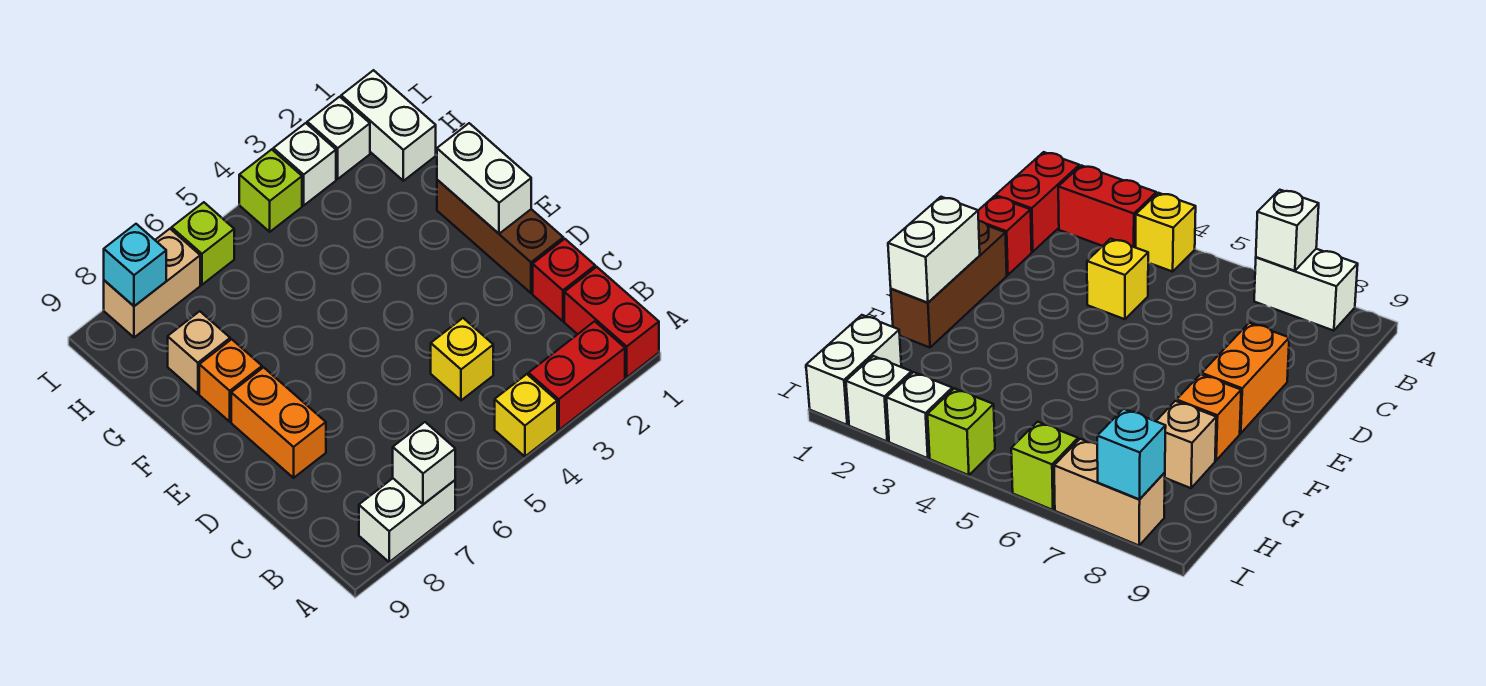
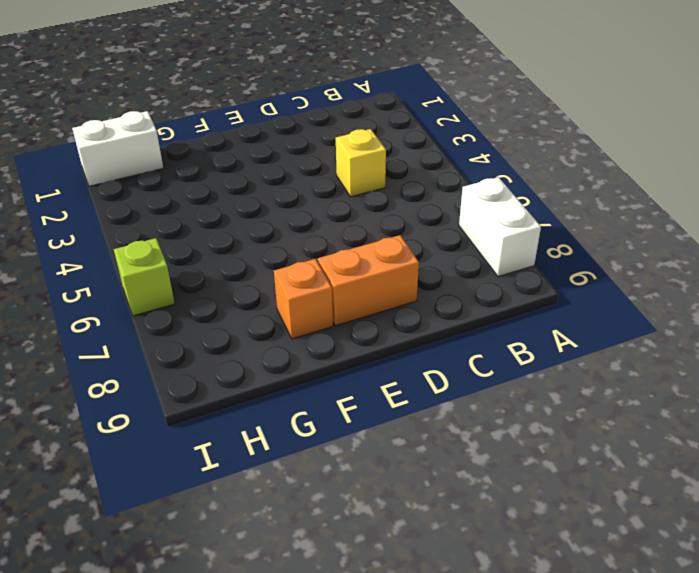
none -> red 1x2 brick [564,267,659,377]
none -> red 1x2 brick [528,321,625,430]
none -> yellow 1x1 brick [495,374,557,456]

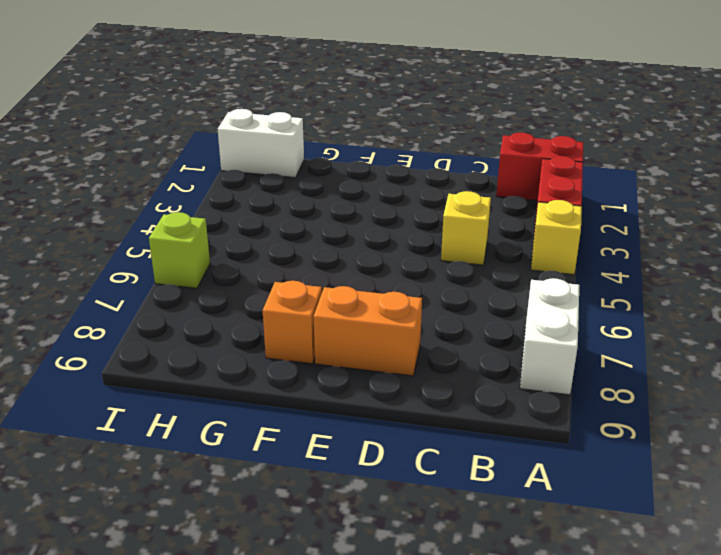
none -> red 1x1 brick [533,239,595,321]
none -> brown 1x3 brick [437,180,563,293]
none -> tan 1x1 brick [168,311,230,394]

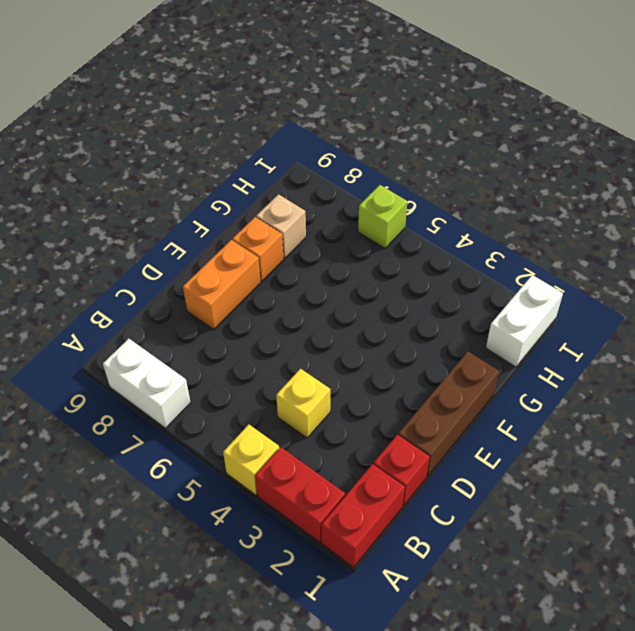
none -> white 1x1 brick [307,97,370,179]
none -> white 1x1 brick [273,123,336,205]
none -> lime 1x1 brick [239,149,302,232]

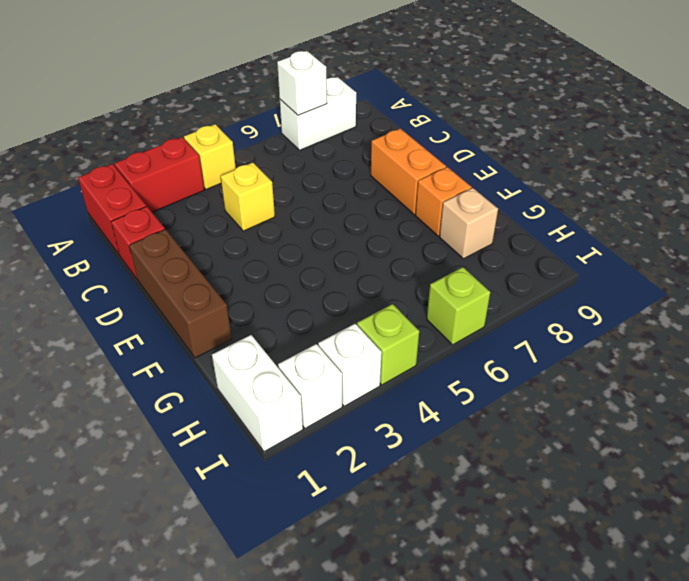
none -> tan 1x2 brick [104,229,200,337]
none -> white 1x2 brick [437,123,531,234]
none -> cyan 1x1 brick [104,224,166,306]

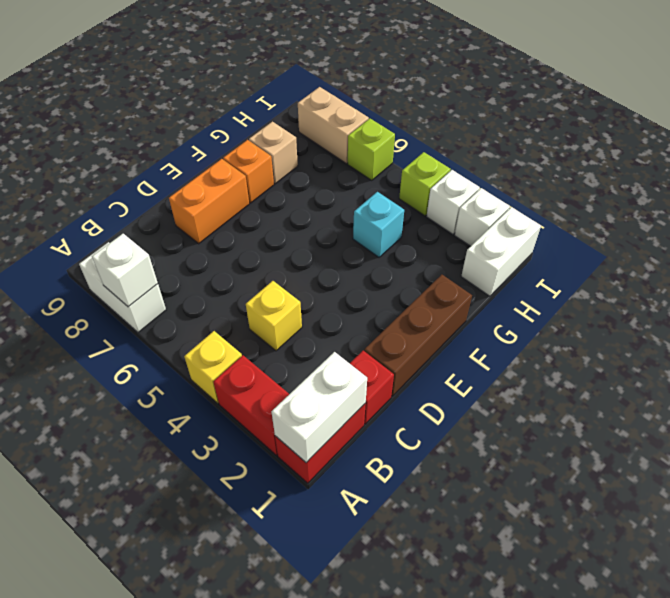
white 1x2 brick [272,352,367,463] -> white 1x2 brick moved to [437,123,531,234]
cyan 1x1 brick [353,192,404,257] -> cyan 1x1 brick moved to [104,224,166,306]

